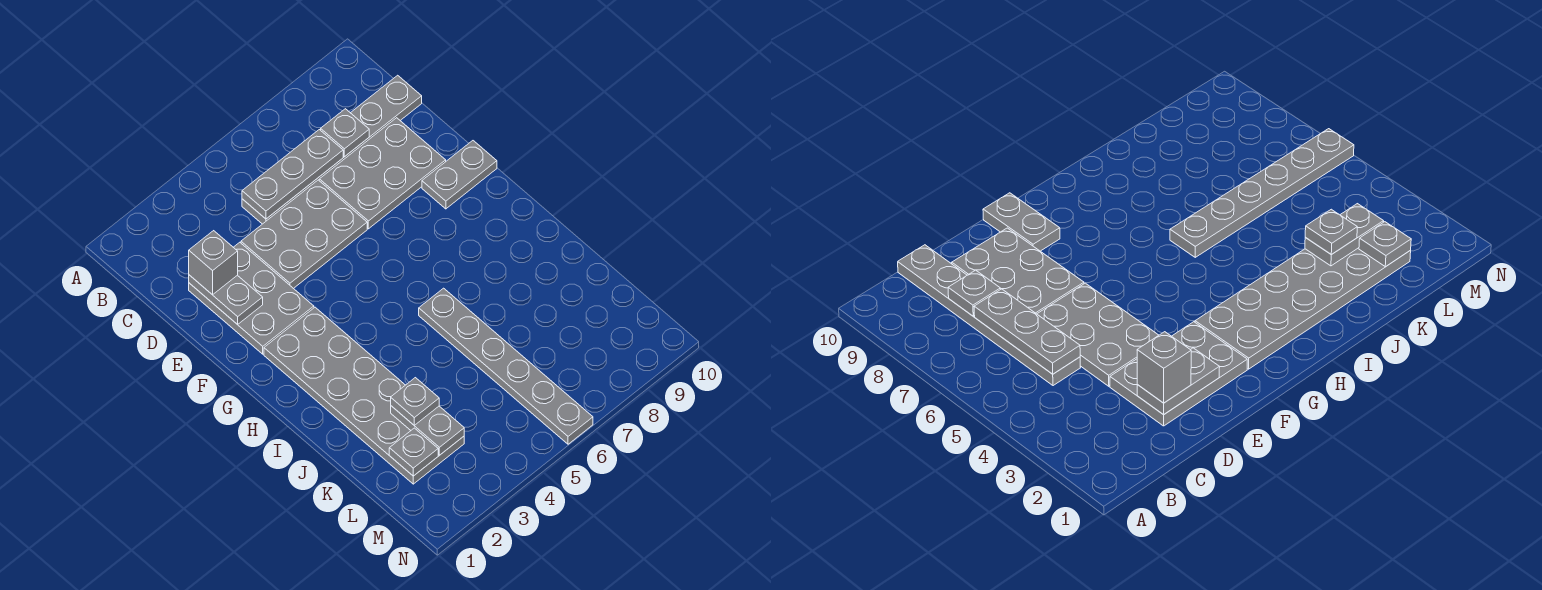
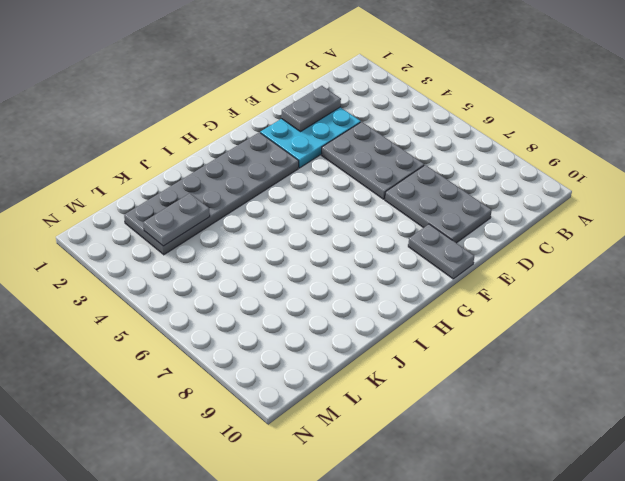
cyan 2x3 plate [260,107,361,168] -> grey 2x3 plate [189,242,314,354]
none -> grey 1x6 plate [242,75,422,224]
none -> grey 1x6 plate [419,288,593,444]
none -> grey 1x3 plate [242,130,343,219]

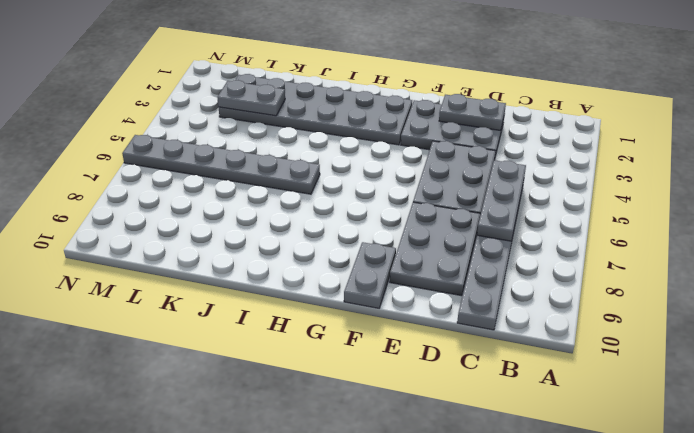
none -> grey 1x1 plate [321,109,369,157]
none -> grey 1x1 plate [389,428,438,476]
none -> grey 1x1 brick [189,231,238,295]

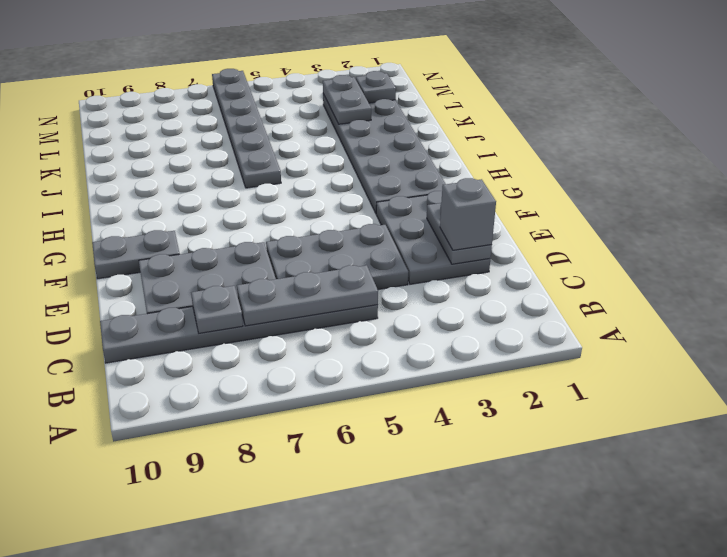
none -> grey 1x1 plate [391,378,439,425]

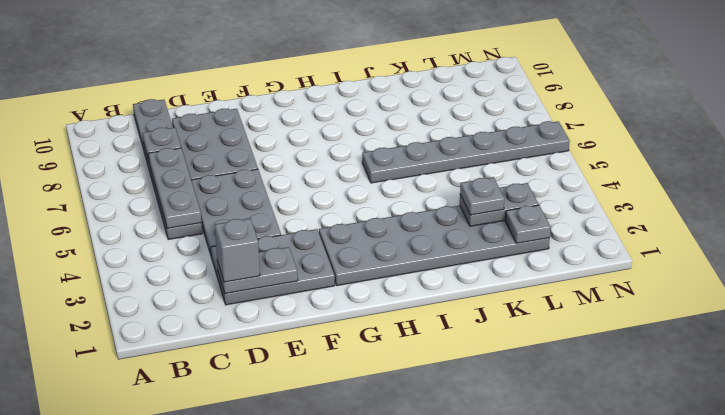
none -> grey 1x2 plate [422,141,497,209]

